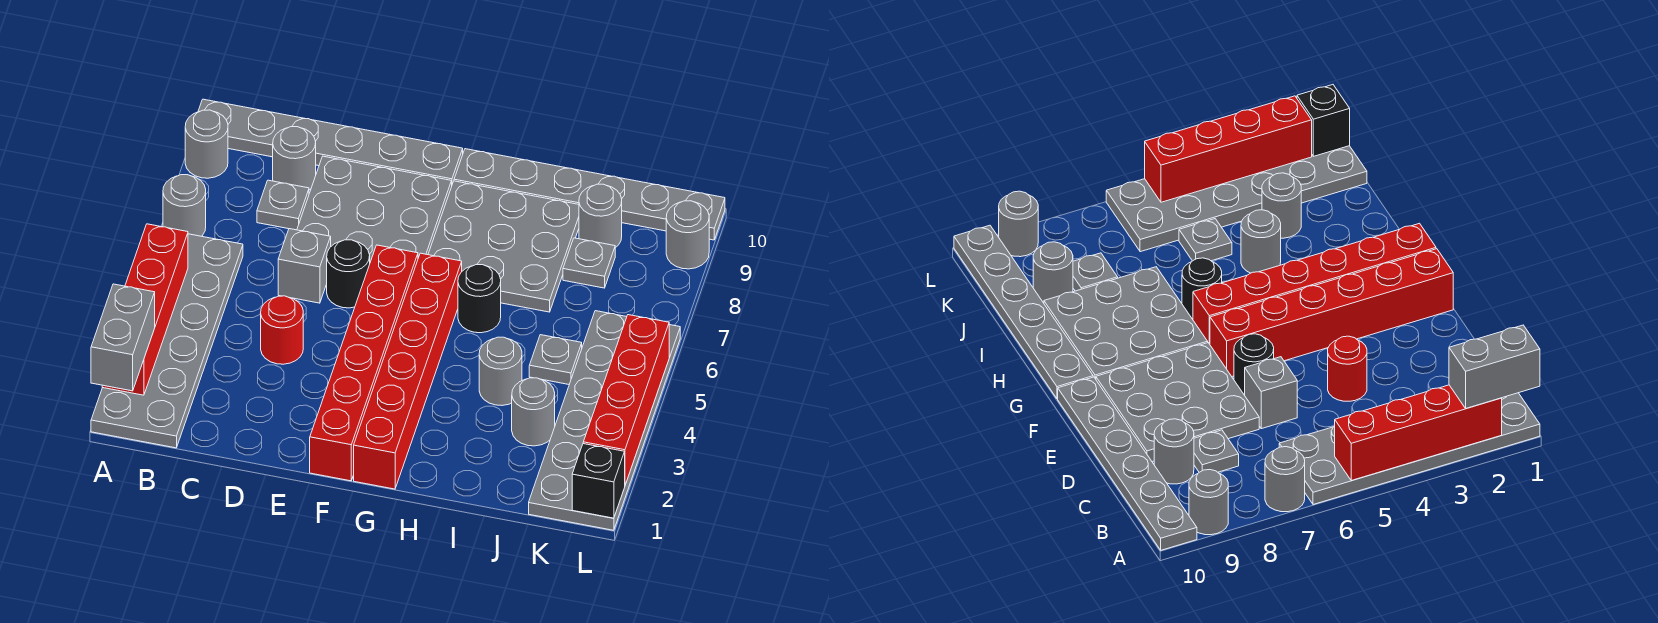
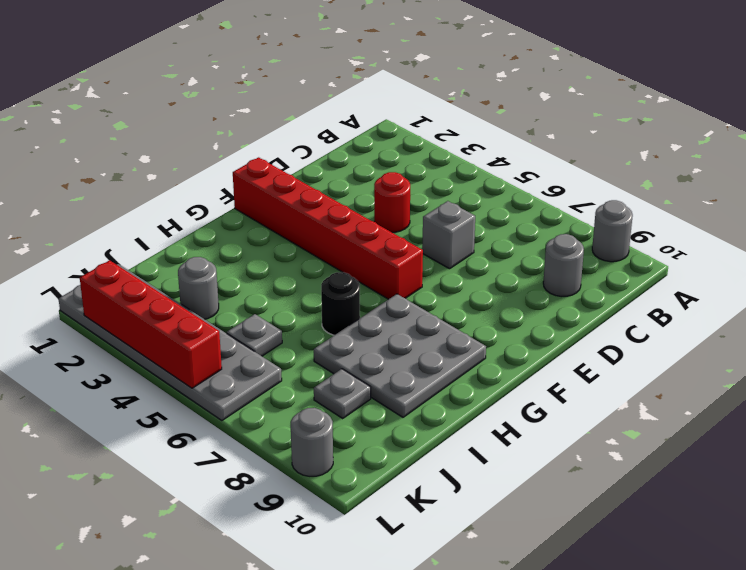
none -> grey 2x6 plate [91,234,243,448]
none -> grey 1x1 round brick [163,175,206,236]
none -> grey 1x6 plate [198,99,463,184]

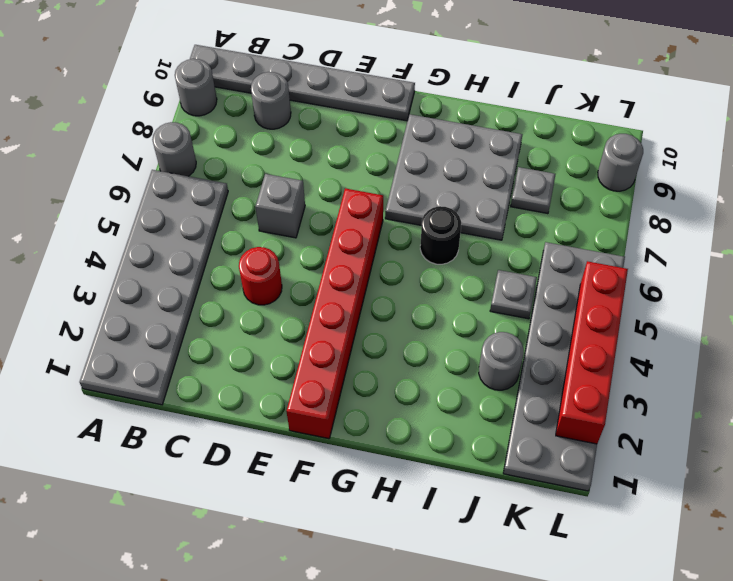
none -> grey 1x1 plate [257,180,309,230]
none -> grey 3x3 plate [297,156,452,262]
none -> black 1x1 round brick [327,240,370,308]

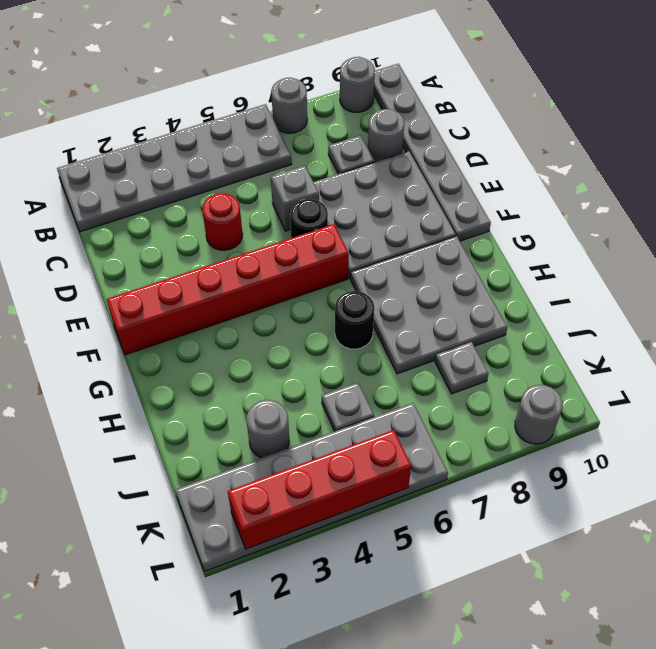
none -> red 1x6 brick [354,253,462,489]
none -> grey 1x6 plate [454,149,725,240]
none -> grey 1x1 round brick [479,337,522,405]

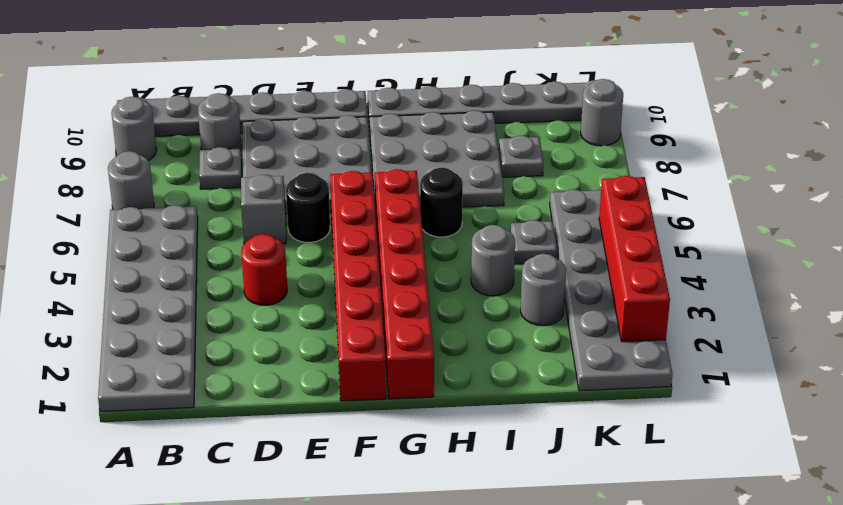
none -> grey 1x1 round brick [579,184,622,248]
none -> red 1x4 brick [102,224,188,395]
none -> black 1x1 brick [572,444,625,518]

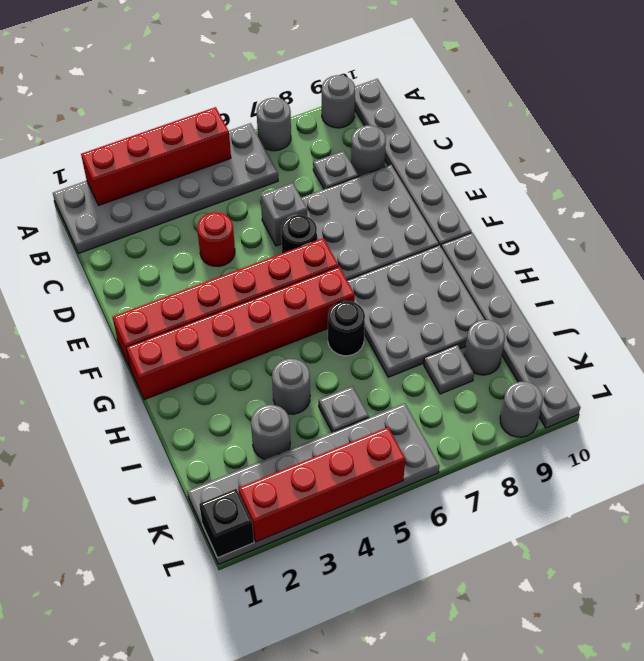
none -> grey 1x2 brick [91,284,155,391]

